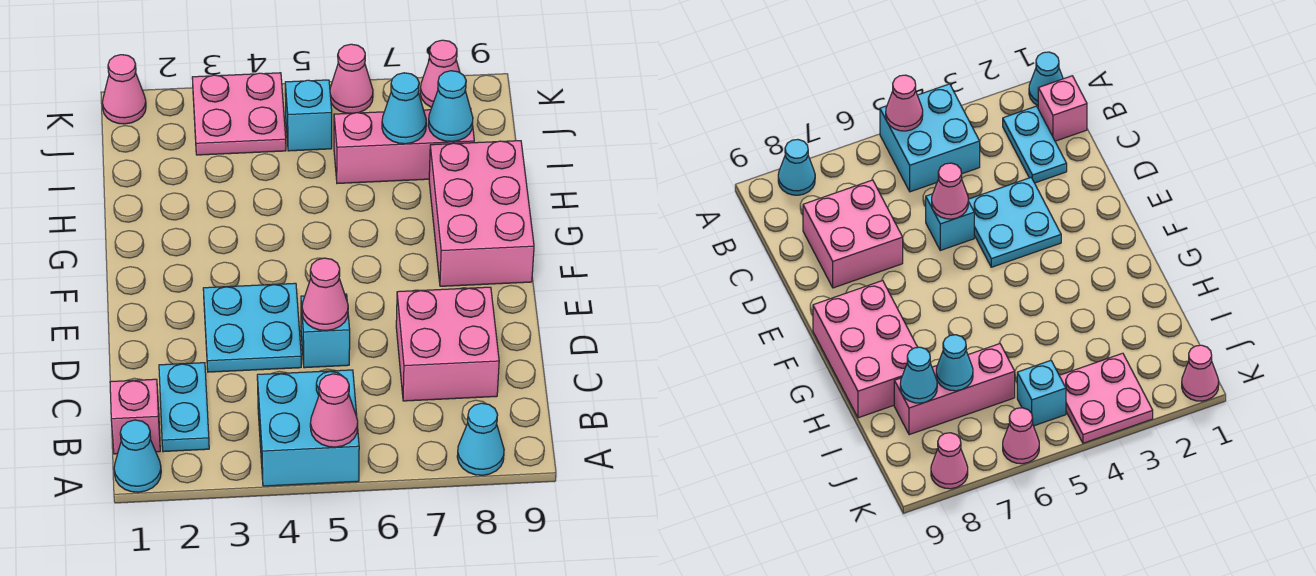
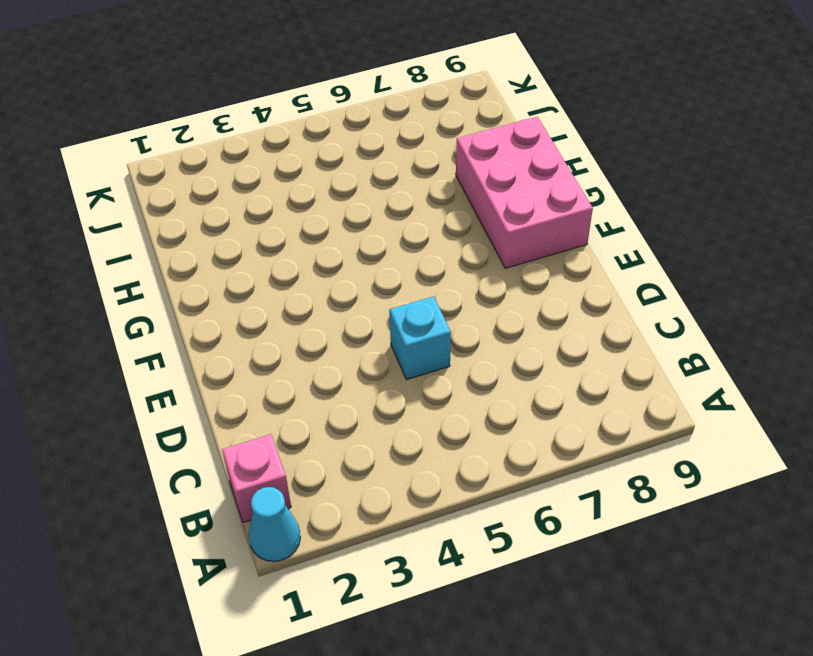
none -> cyan 2x2 brick [257,370,359,486]
none -> cyan 1x1 cone [457,403,504,475]
none -> cyan 1x2 plate [159,363,209,452]

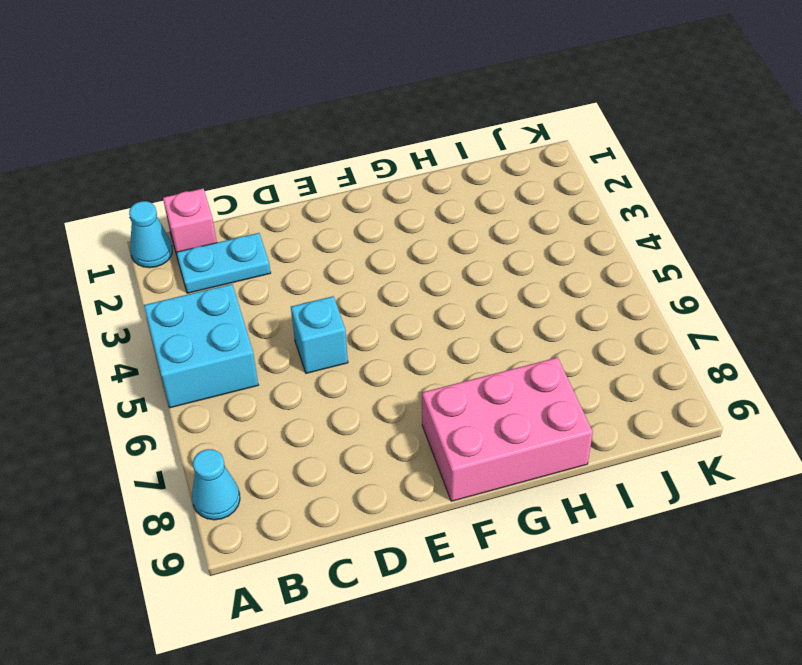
none -> pink 2x2 brick [396,287,499,401]
none -> cyan 2x2 plate [203,283,301,372]
none -> pink 1x3 brick [334,108,474,184]

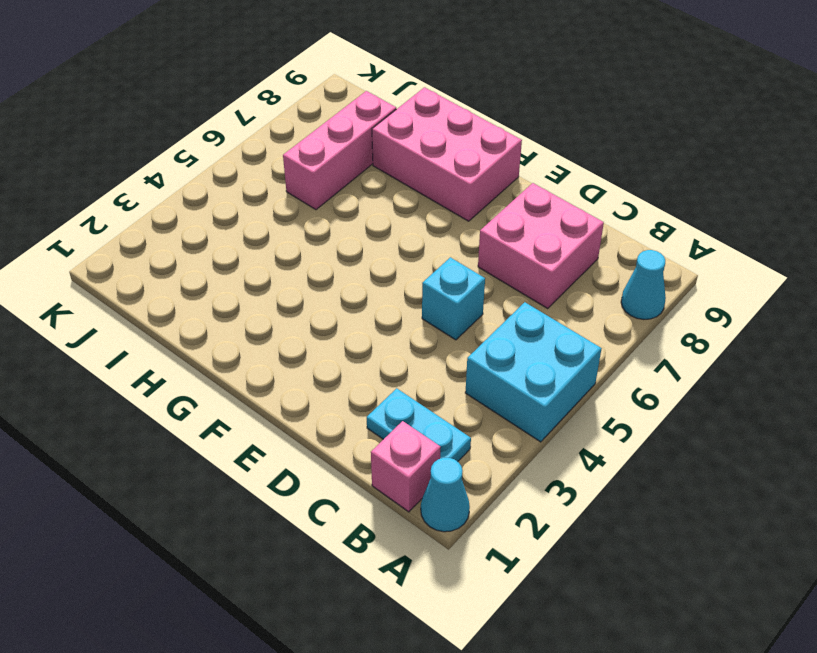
none -> cyan 2x2 plate [203,283,301,372]
none -> pink 2x2 plate [192,73,286,155]
none -> cyan 1x1 brick [285,80,332,151]

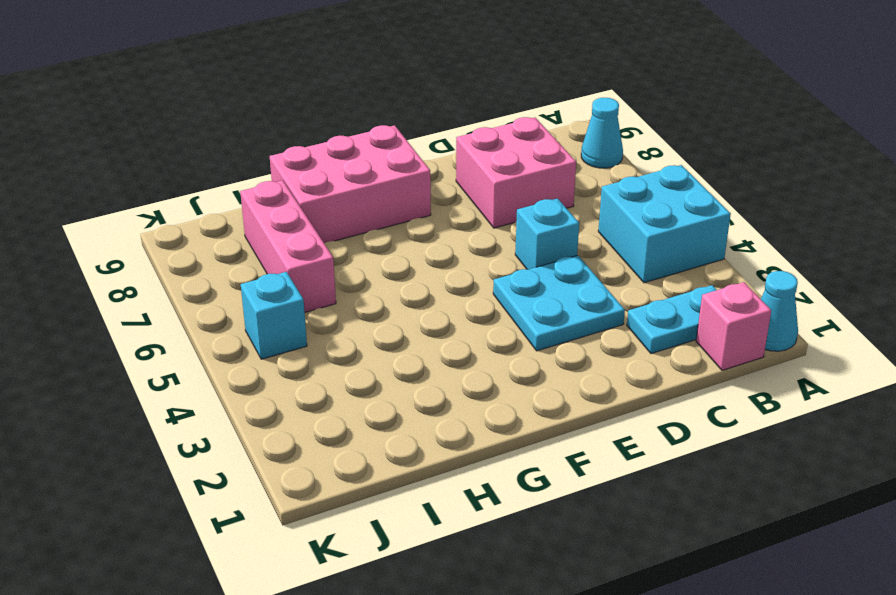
none -> pink 2x2 plate [192,73,286,155]
none -> pink 1x1 cone [102,55,146,124]
none -> pink 1x1 cone [330,44,373,113]

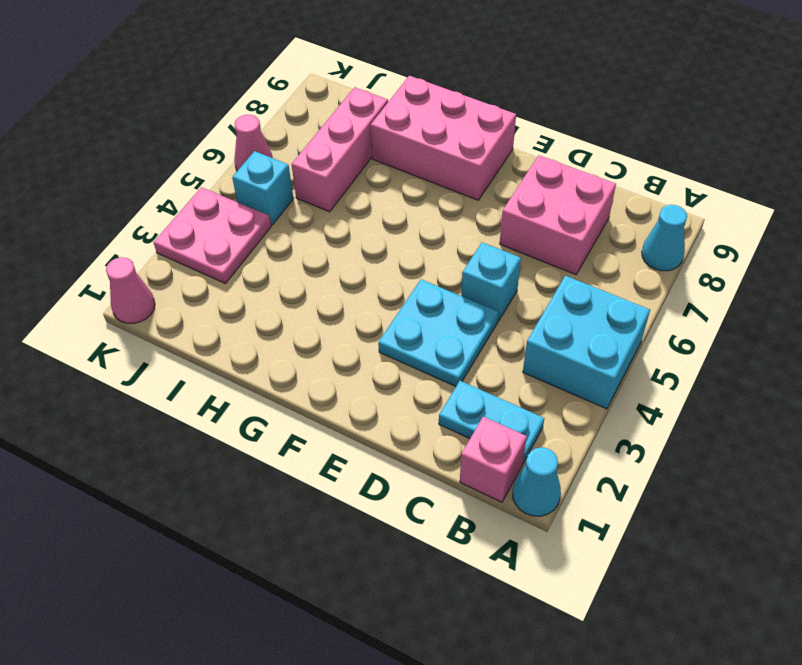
none -> pink 1x1 cone [420,40,460,107]
none -> pink 1x1 cone [310,374,358,447]
none -> pink 1x1 cone [302,258,348,331]

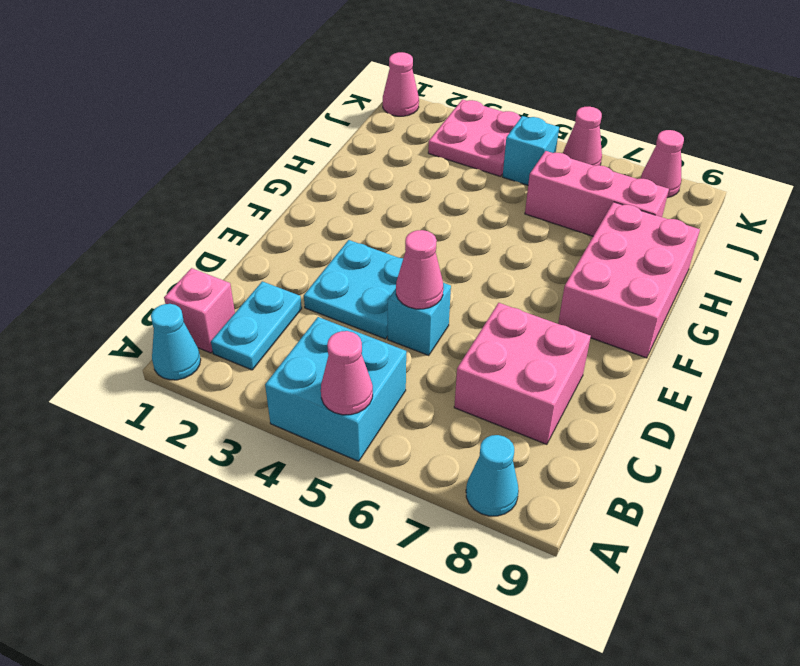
none -> cyan 1x1 cone [382,73,426,144]
none -> cyan 1x1 cone [428,71,473,142]

